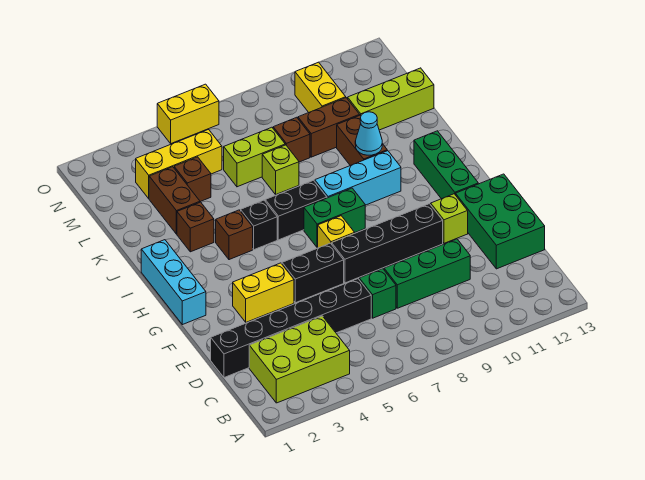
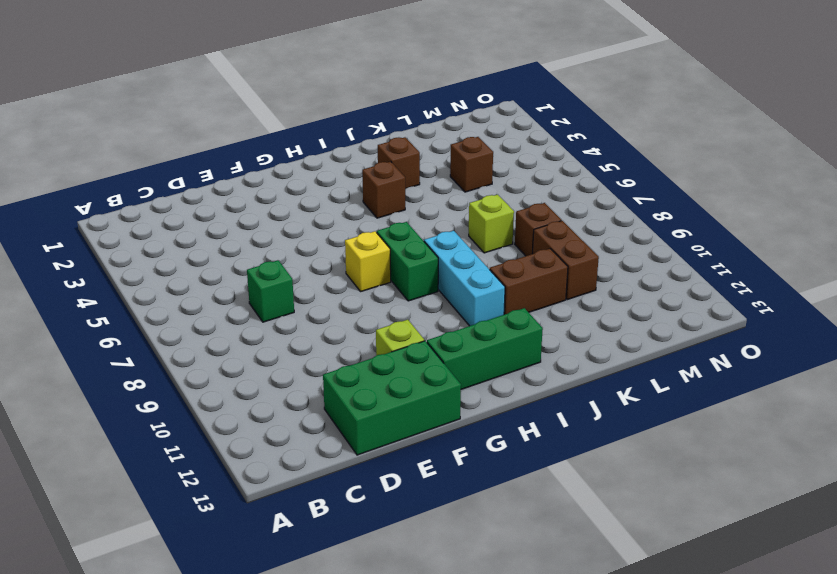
none -> lime 2x3 brick [249,316,350,403]
none -> black 1x6 brick [211,279,371,378]
none -> green 1x3 brick [384,239,470,308]
none -> yellow 1x2 brick [233,263,294,322]

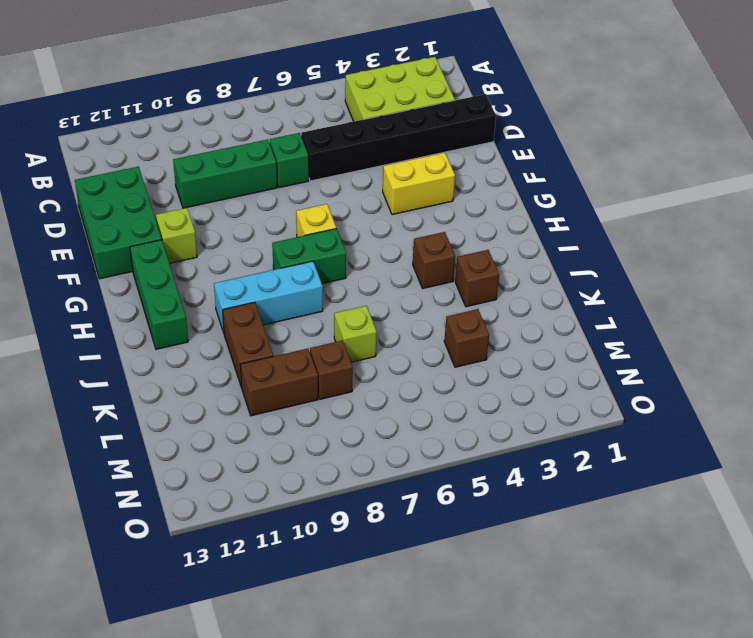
none -> black 1x2 brick [282,243,344,303]
none -> black 1x4 brick [332,204,443,283]
none -> cyan 1x3 brick [141,240,206,325]
none -> black 1x1 brick [241,200,277,250]

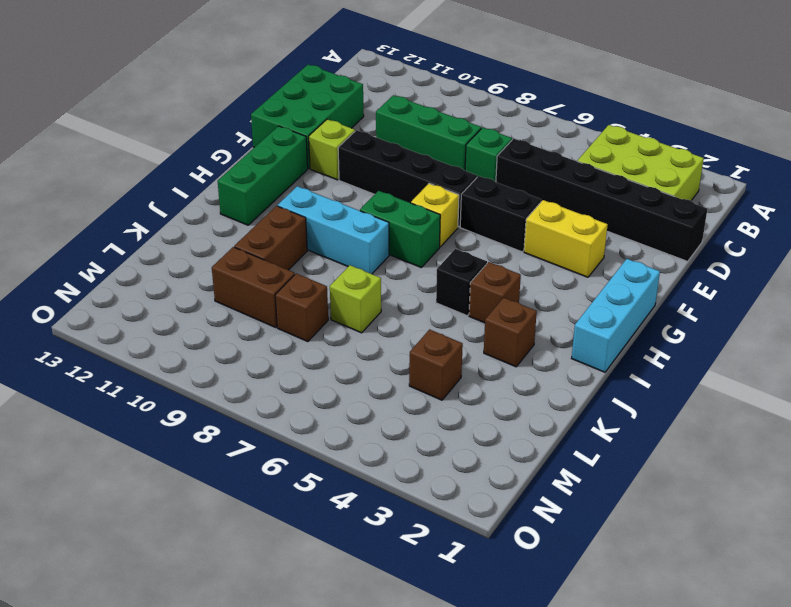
none -> black 1x2 brick [265,180,327,240]
none -> brown 1x2 brick [149,167,200,234]
none -> lime 1x2 brick [224,127,285,187]
none -> lime 1x3 brick [348,68,434,130]

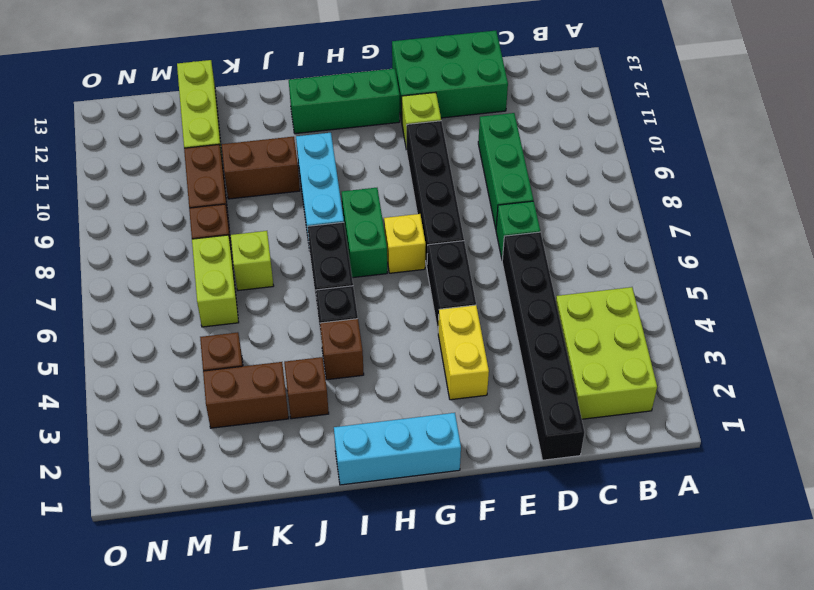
none -> yellow 1x3 brick [136,130,222,199]
none -> yellow 1x2 brick [295,62,346,112]
none -> yellow 1x2 brick [157,84,219,143]
none -> cyan 1x1 cone [355,112,382,155]

